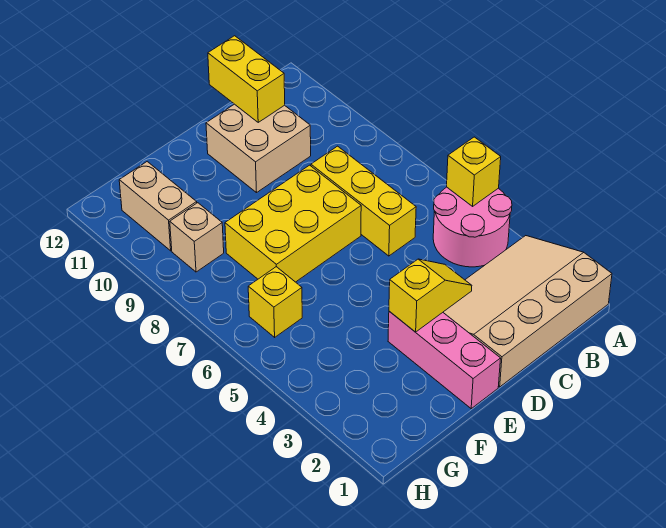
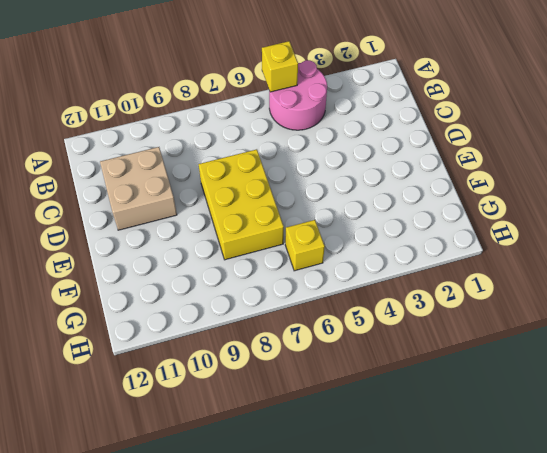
none -> tan 3x4 slope [443,236,612,387]
none -> yellow 1x3 brick [311,146,416,256]
none -> pink 1x3 brick [388,311,501,408]

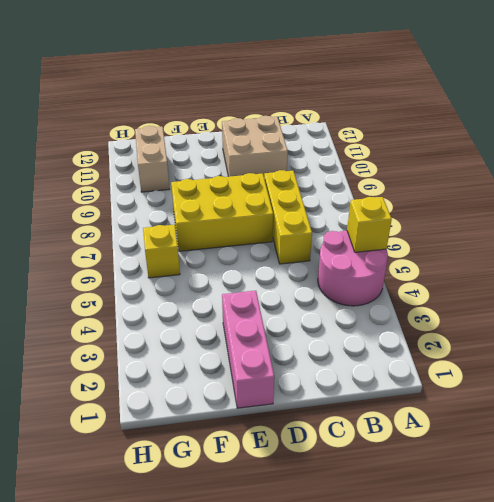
none -> tan 3x4 slope [443,236,612,387]
none -> tan 1x1 brick [170,203,224,272]
none -> yellow 1x2 brick [208,36,285,122]

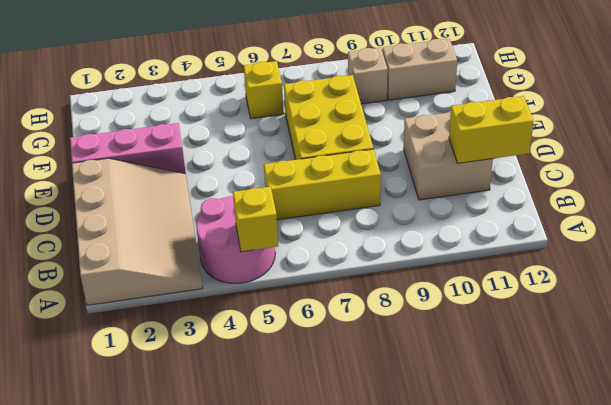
none -> yellow 1x2 slope [389,259,472,332]

